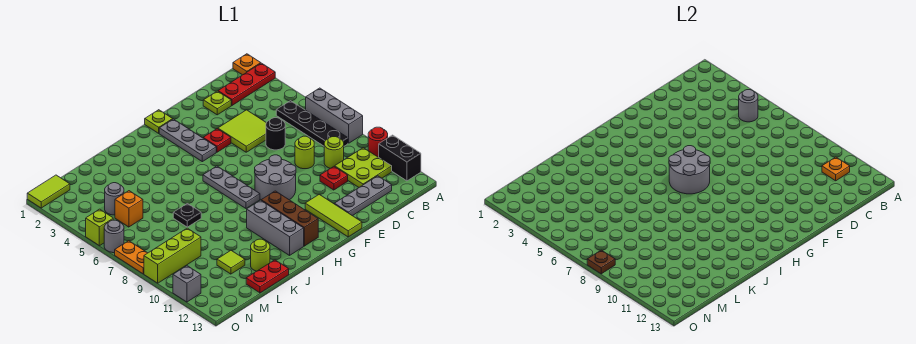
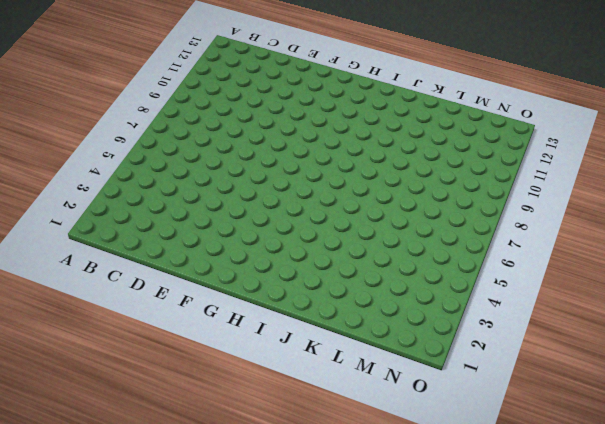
none -> orange 1x1 plate [233,54,261,75]
none -> red 1x3 plate [218,63,275,105]
none -> grey 1x3 brick [306,88,363,143]
none -> red 1x1 round brick [368,127,388,157]

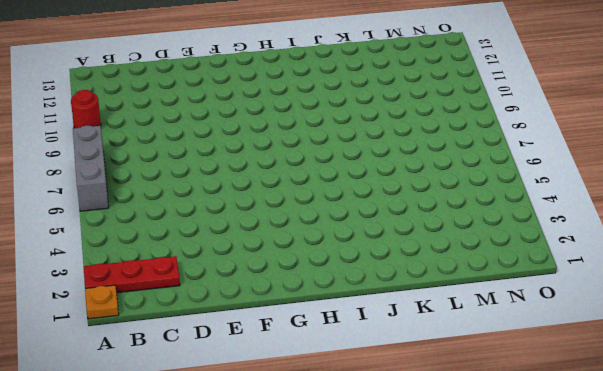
none -> black 1x2 brick [379,135,421,181]
none -> black 1x4 plate [276,101,348,146]
none -> lime 2x2 plate [335,148,392,187]
none -> lime 1x1 round brick [324,137,344,168]

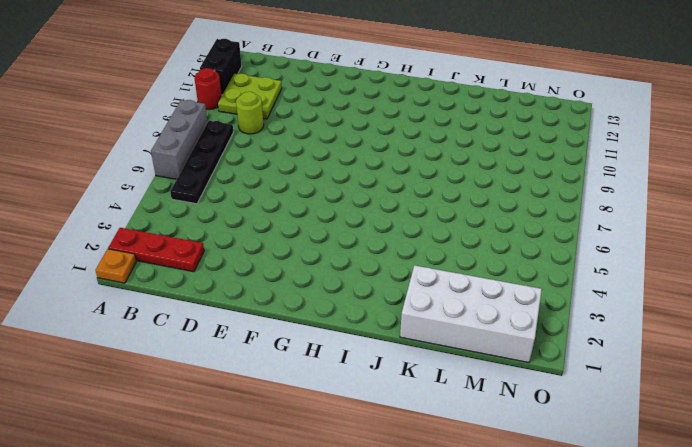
white 2x4 brick [400,265,542,363] -> lime 1x2 tile [27,175,70,208]
none -> grey 1x3 plate [335,176,392,216]
none -> lime 1x1 plate [203,91,231,115]
none -> lime 2x2 tile [218,110,266,152]
none -> black 1x1 round brick [266,118,285,150]

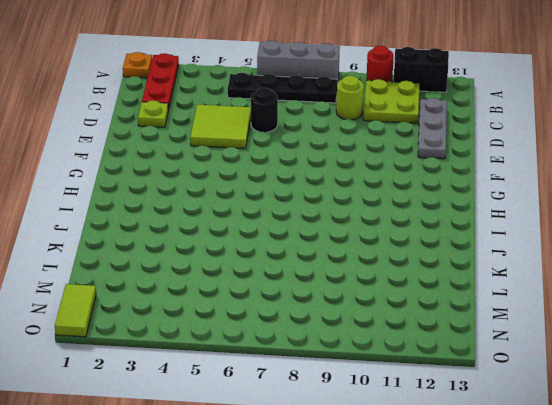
none -> lime 1x1 round brick [295,136,314,169]
none -> red 1x1 plate [320,166,348,190]
none -> red 1x1 plate [204,129,231,152]
none -> grey 2x2 round brick [255,155,296,200]

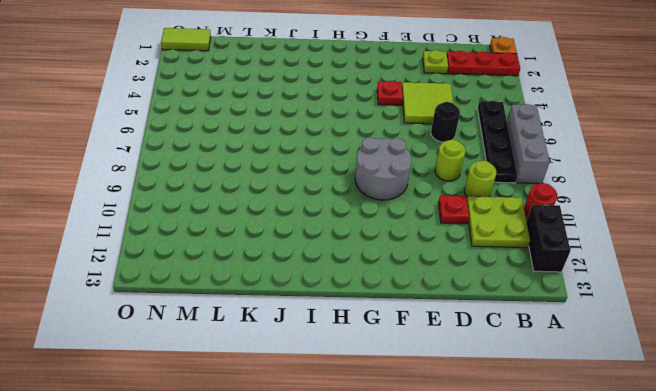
none -> grey 1x3 plate [335,176,392,216]
none -> lime 1x3 tile [305,194,362,237]
none -> lime 1x1 plate [145,110,173,133]
none -> grey 1x3 plate [159,119,216,162]

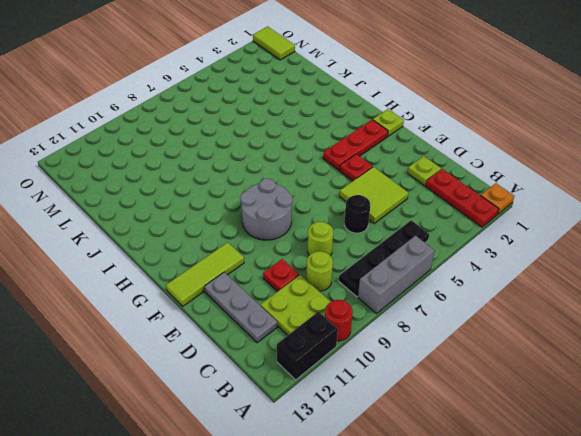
red 1x3 plate [323,120,388,170] -> grey 1x3 plate [159,119,216,162]
none -> grey 1x3 plate [203,166,260,208]
none -> brown 1x3 brick [261,191,318,246]
none -> grey 1x3 brick [247,200,304,255]
none -> black 1x1 plate [173,204,201,227]

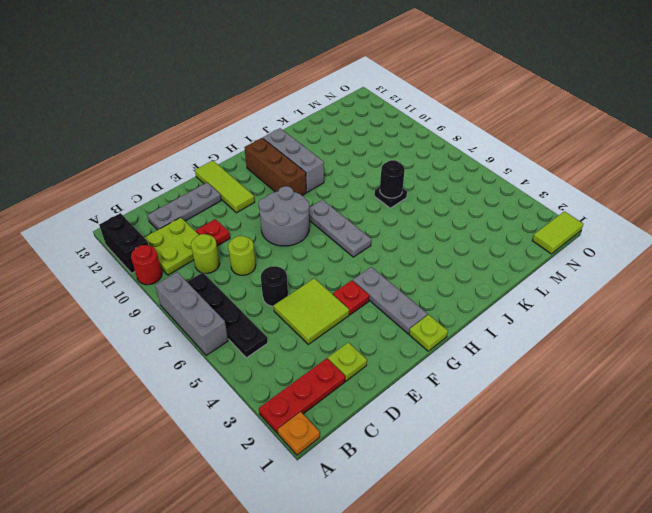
black 1x1 round brick [380,160,405,198] -> none
none -> lime 1x1 round brick [251,239,270,271]
none -> red 1x2 plate [246,260,289,293]
none -> lime 1x1 tile [217,250,245,274]
none -> grey 1x1 round brick [105,183,124,215]

